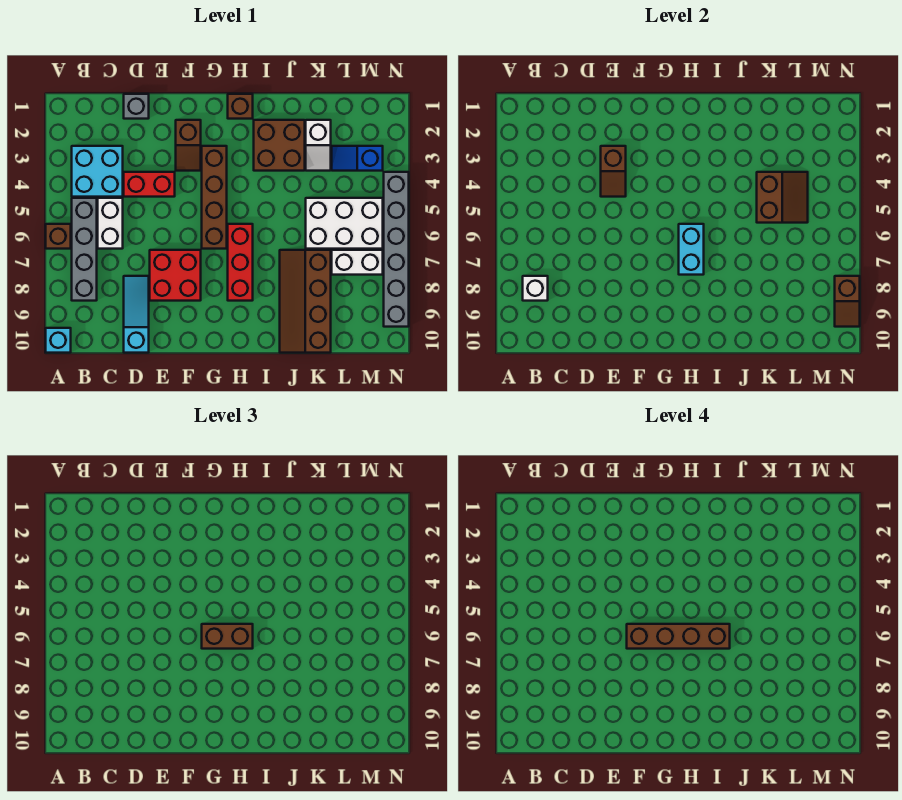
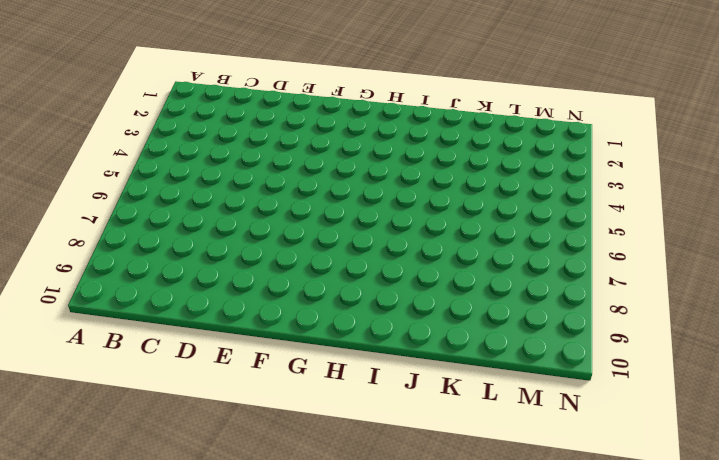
none -> brown 1x1 brick [46,224,71,249]
none -> cyan 1x1 brick [46,328,71,353]
none -> cyan 2x2 brick [72,146,123,197]

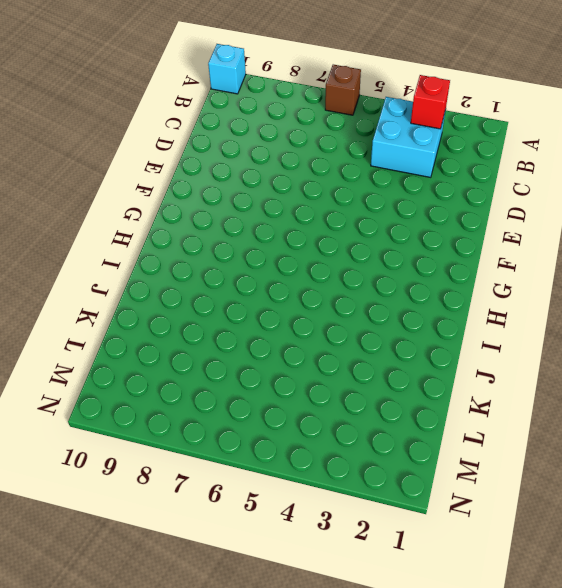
red 1x1 brick [411,75,450,129] -> none
none -> grey 1x4 brick [72,198,97,301]
none -> white 1x2 brick [98,198,123,249]
none -> grey 1x1 brick [124,94,149,119]

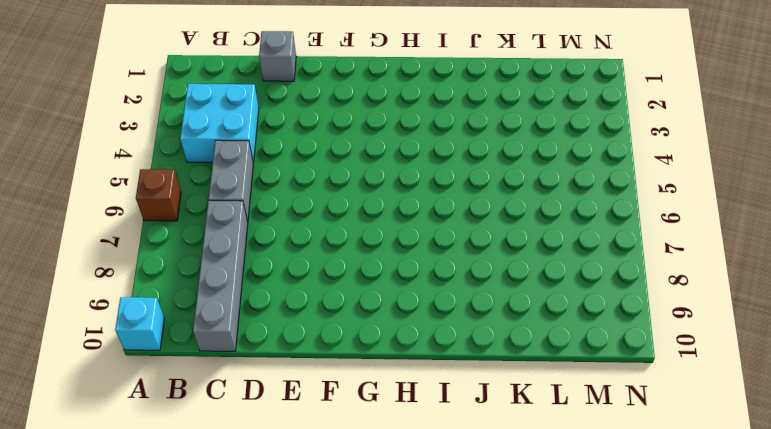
grey 1x2 brick [208,140,253,222] -> white 1x2 brick [98,198,123,249]
grey 1x4 brick [193,200,248,351] -> grey 1x4 brick moved to [72,198,97,301]
none -> red 1x2 brick [124,172,175,197]
none -> cyan 1x3 slope [124,276,149,353]
none -> red 2x2 brick [150,250,201,301]

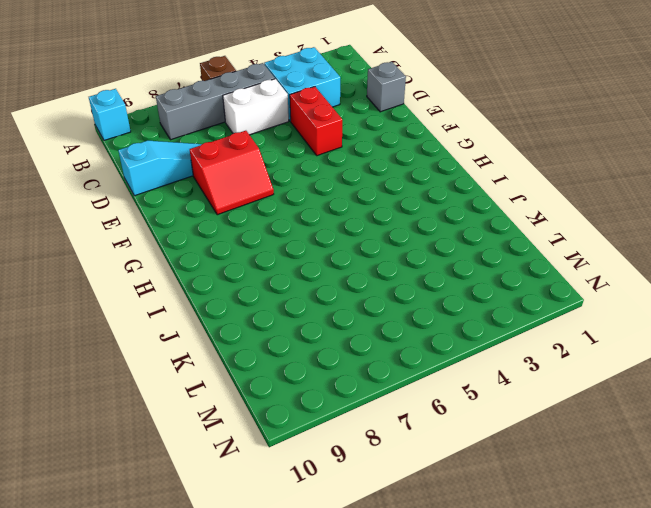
red 2x2 slope [190,131,274,215] -> red 2x2 brick [150,250,201,301]
none -> brown 1x2 slope [176,120,201,171]
none -> brown 1x4 brick [202,146,227,249]
none -> brown 1x1 brick [228,94,253,119]

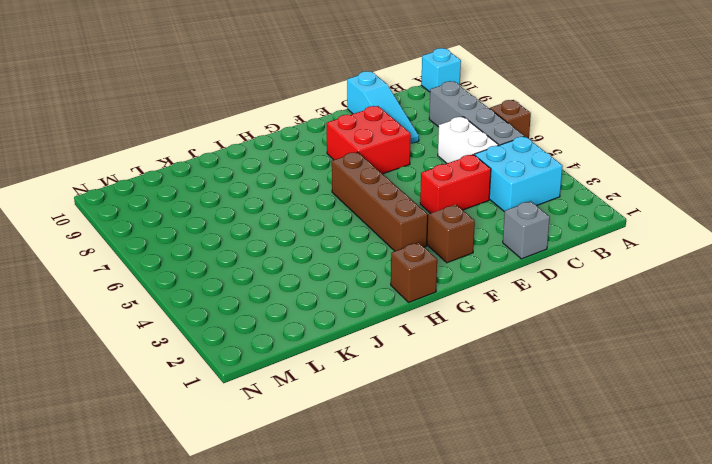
none -> red 1x3 brick [228,224,253,301]
none -> brown 2x2 brick [254,120,305,171]
none -> brown 2x4 slope [280,250,331,353]

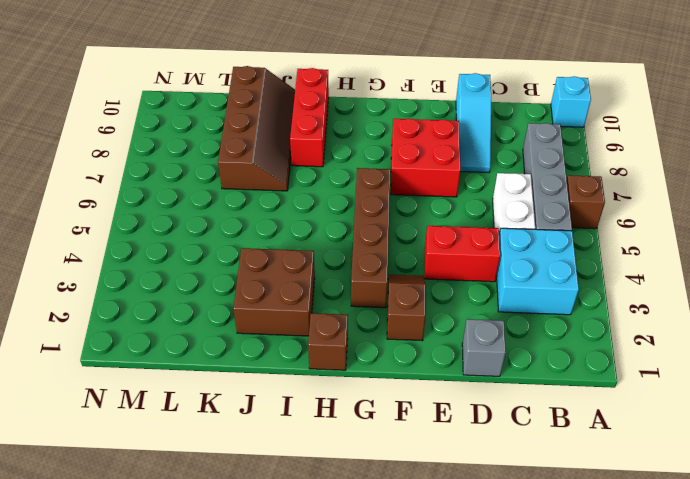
red 1x3 brick [290,68,329,167] -> red 1x3 brick moved to [228,224,253,301]
none -> white 1x2 slope [306,120,331,171]
none -> white 2x3 brick [306,198,383,249]
none -> blue 1x2 slope [332,146,383,171]

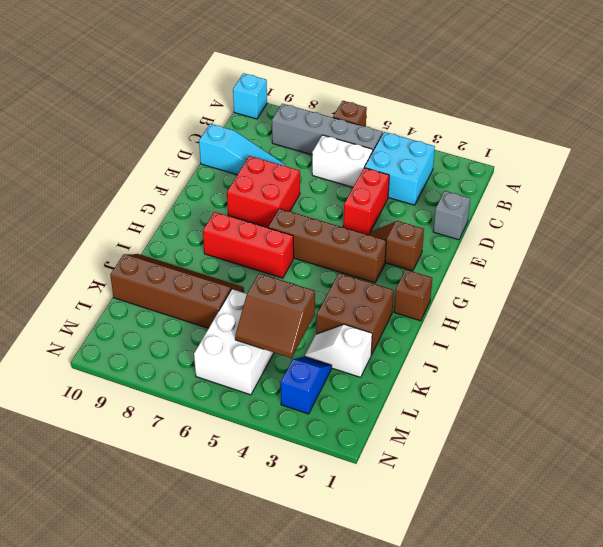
none -> white 1x2 brick [332,250,383,275]
none -> grey 1x6 brick [384,172,409,327]
none -> white 1x1 brick [523,276,548,301]

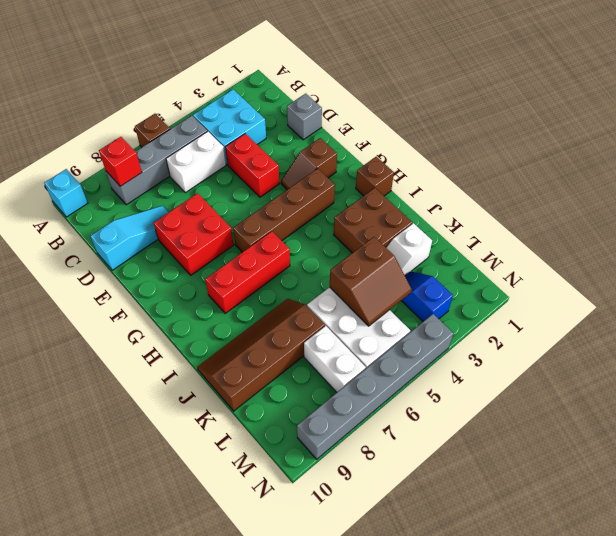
red 1x1 brick [99,137,142,186] -> white 1x1 brick [523,276,548,301]
none -> brown 1x2 slope [601,146,626,197]
none -> cyan 1x2 brick [679,224,704,275]
none -> brown 1x2 slope [835,276,860,327]

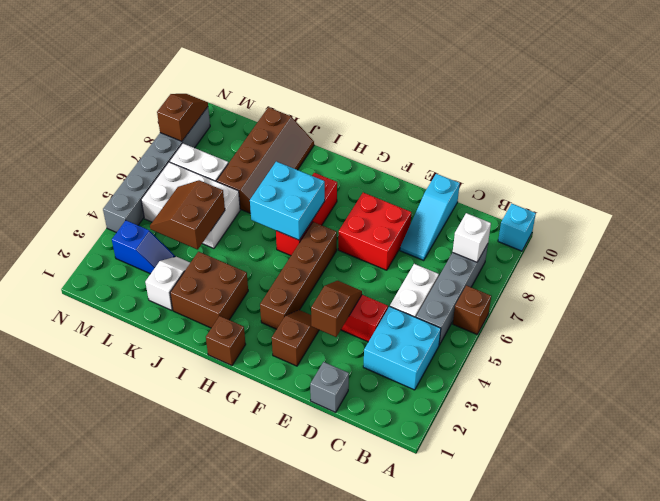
cyan 2x2 brick [250,161,325,240] -> cyan 1x2 brick [679,224,704,275]
none -> brown 1x2 brick [202,624,253,649]
none -> brown 1x4 brick [627,624,730,649]

